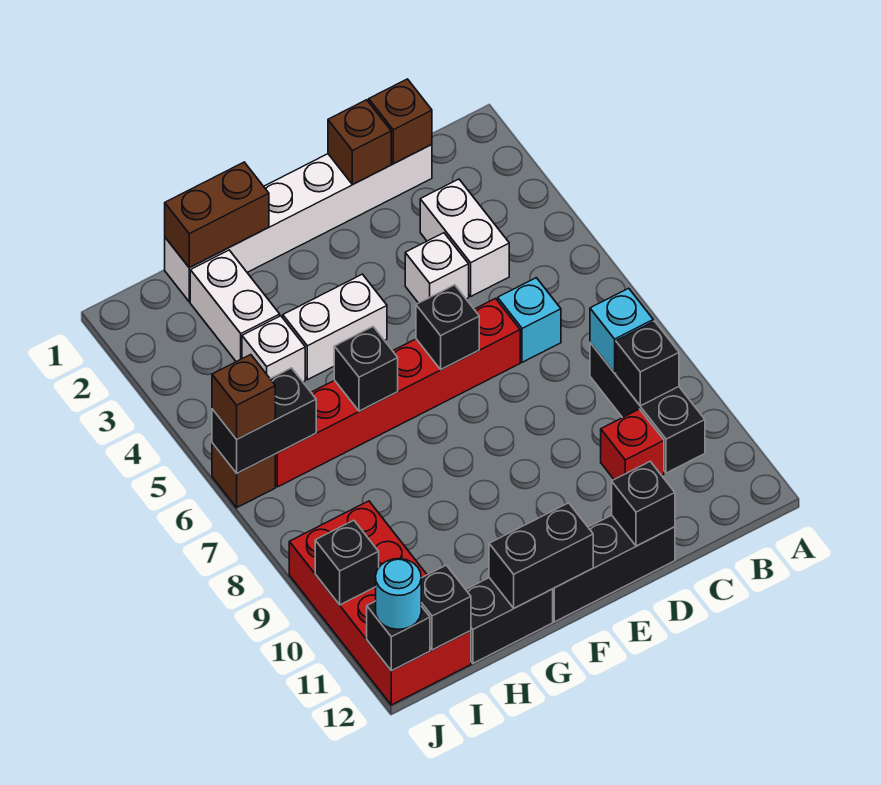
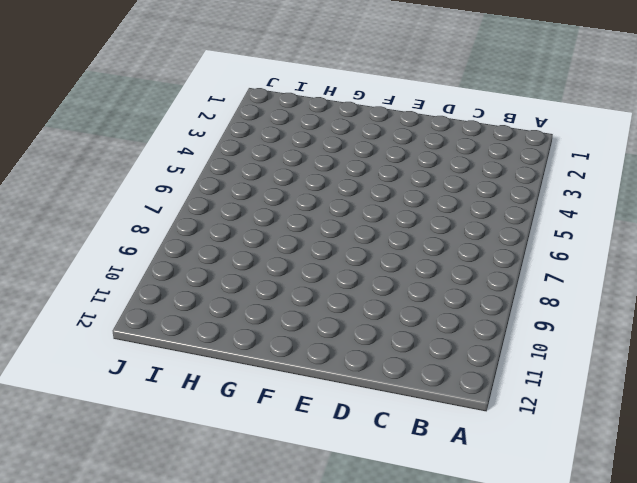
none -> black 1x3 brick [590,343,705,473]
none -> white 1x6 brick [165,145,432,302]
none -> white 1x2 brick [420,179,509,296]

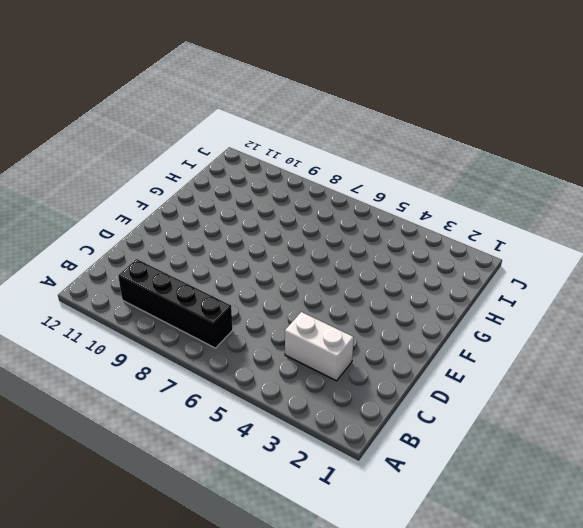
black 1x4 brick [118,259,233,348] -> black 1x3 brick [590,343,705,473]
none -> white 1x6 brick [165,145,432,302]
none -> cyan 1x1 brick [498,278,561,362]
none -> red 1x1 brick [601,409,664,479]

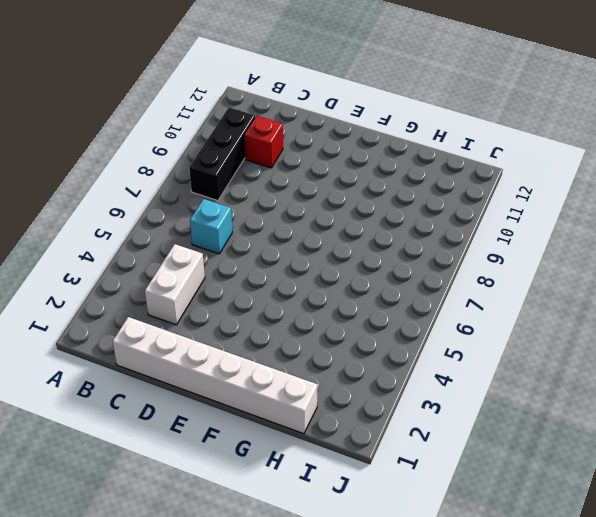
none -> white 1x1 brick [405,233,469,303]
none -> red 1x6 brick [275,299,520,487]
none -> black 1x3 brick [553,515,675,622]

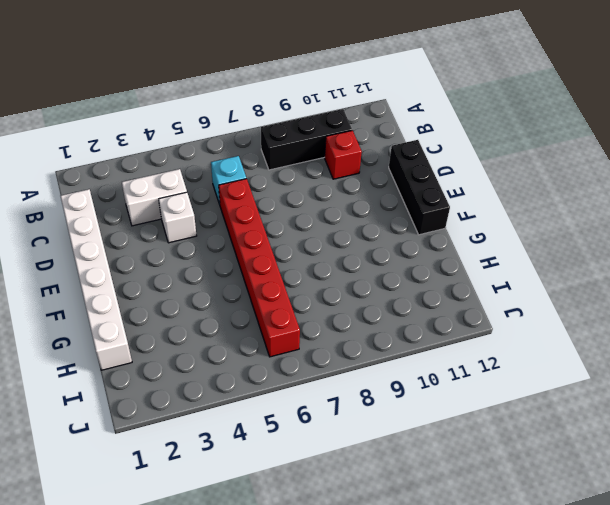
none -> white 1x2 brick [283,274,387,380]
none -> black 1x2 brick [466,578,553,663]
none -> white 1x2 brick [190,250,280,362]

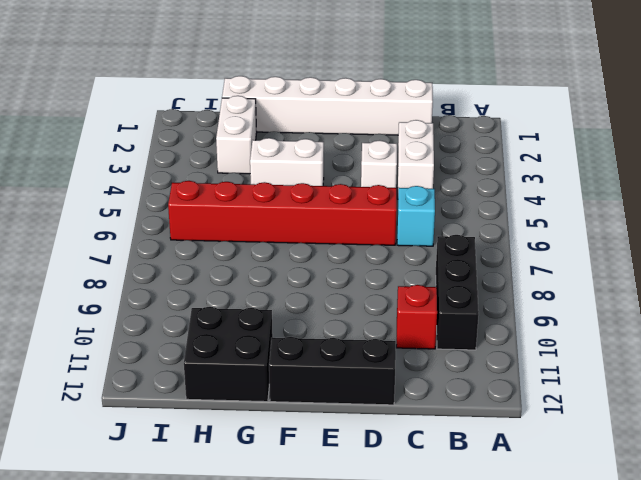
black 2x2 brick [184,307,273,402] -> black 1x2 brick [466,578,553,663]
none -> white 1x1 brick [242,316,305,382]
none -> red 2x4 brick [289,501,471,705]
none -> brown 1x1 brick [212,443,275,508]

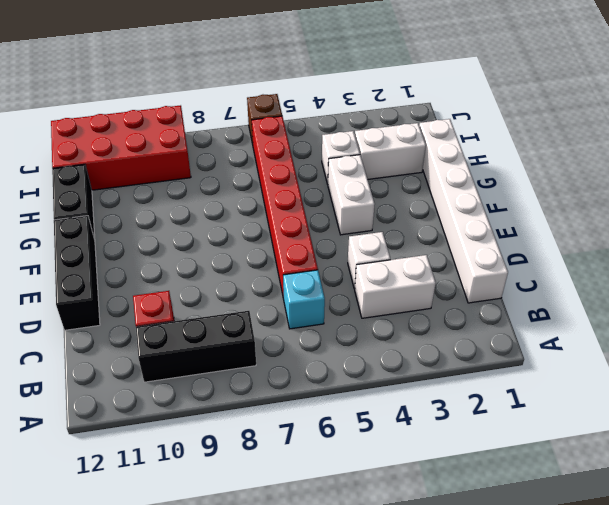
none -> cyan 1x1 brick [590,288,653,373]
none -> black 1x1 brick [616,321,679,406]
none -> brown 1x1 brick [369,79,432,164]

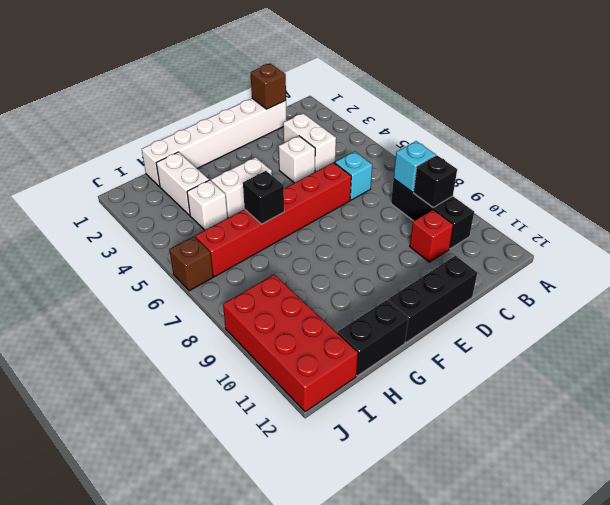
none -> brown 1x1 brick [328,100,391,184]
none -> black 1x1 brick [612,461,675,546]
none -> black 1x1 brick [416,285,479,369]

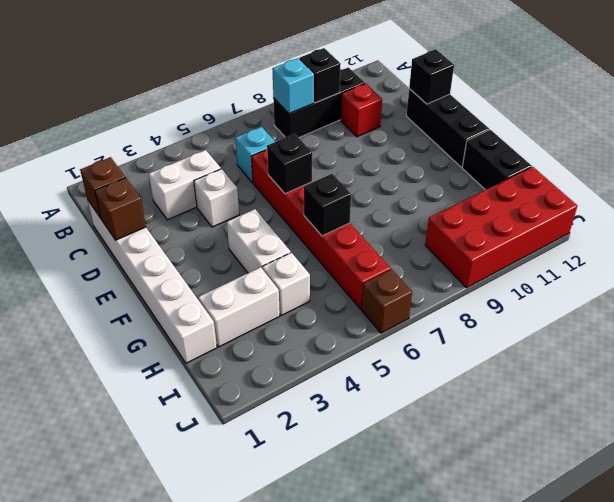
none -> black 1x2 brick [489,503,593,608]
none -> brown 1x2 brick [165,162,269,268]
none -> black 1x2 brick [212,368,316,473]

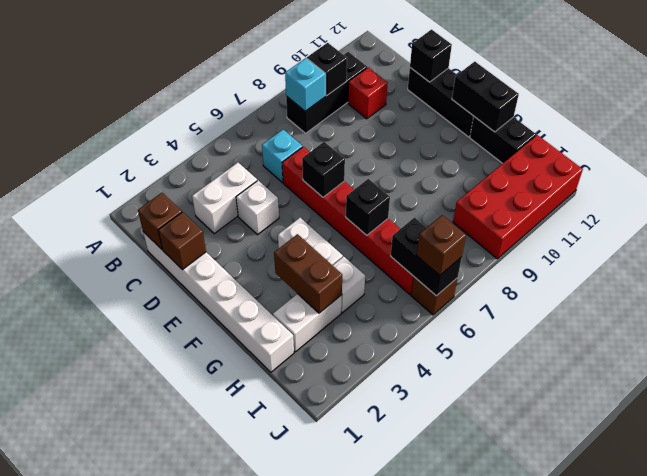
brown 1x2 brick [274,234,342,313] -> brown 1x2 brick moved to [165,162,269,268]
none -> black 1x1 brick [421,565,471,650]
none -> black 1x1 brick [315,520,379,605]
none -> black 1x1 brick [367,601,430,671]

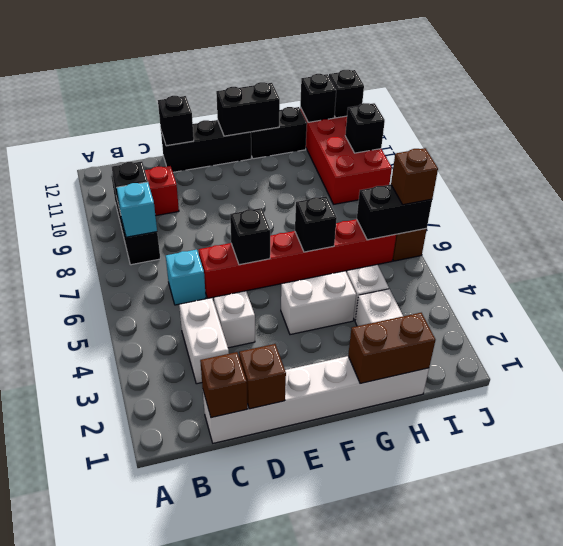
none -> cyan 1x1 round brick [376,559,421,629]

